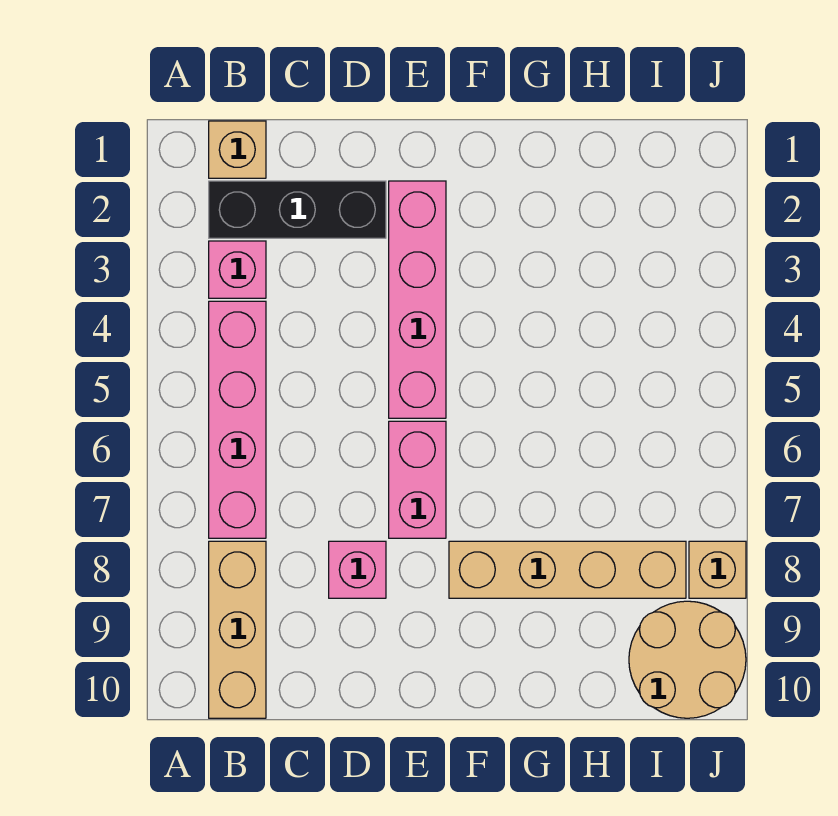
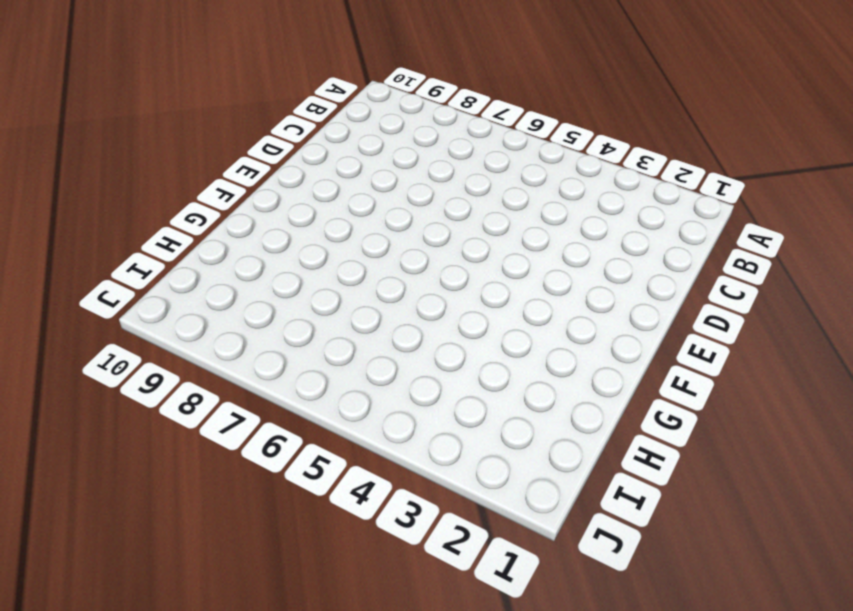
none -> tan 1x1 brick [209,121,266,178]
none -> black 1x3 brick [209,181,386,238]

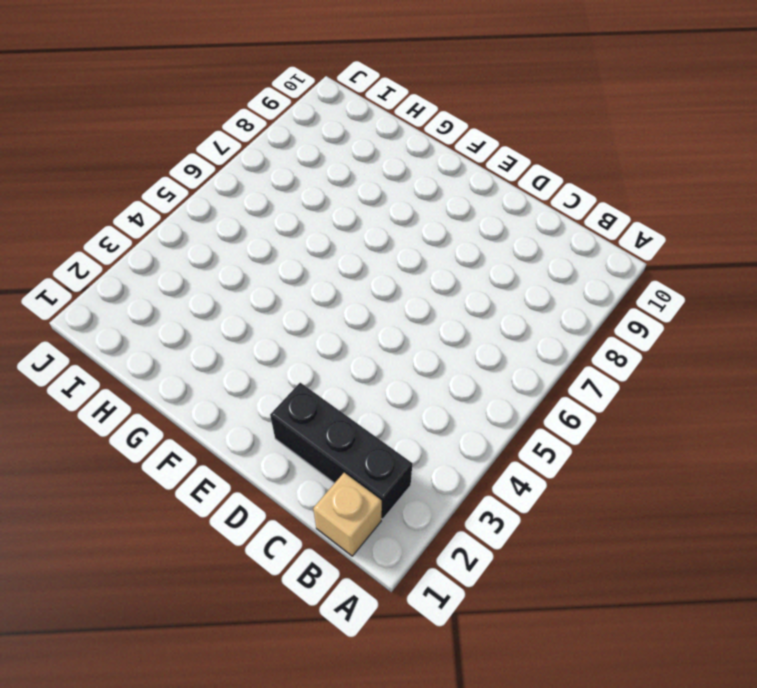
none -> pink 1x1 brick [209,241,266,298]
none -> pink 1x4 brick [209,301,266,538]

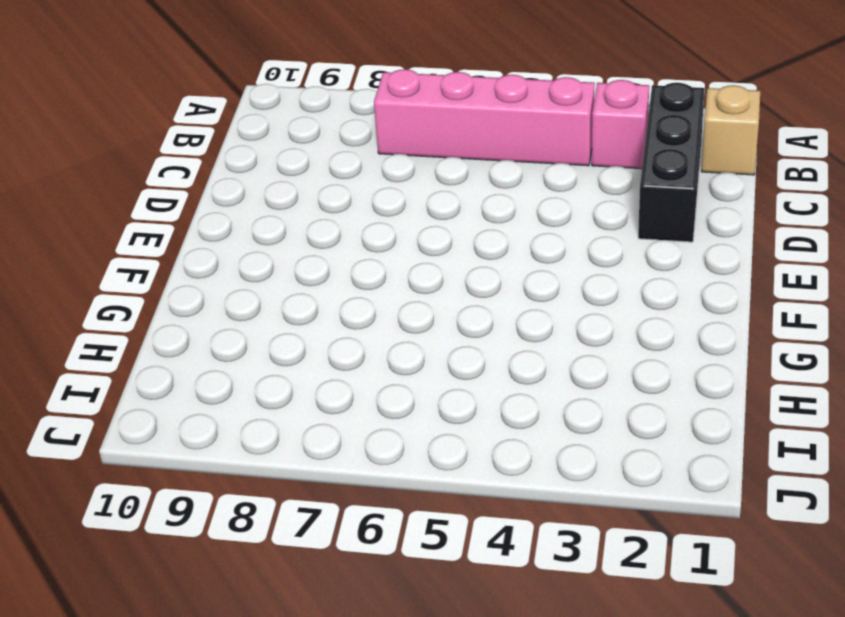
none -> tan 1x3 brick [209,541,266,718]
none -> pink 1x1 brick [329,541,386,598]

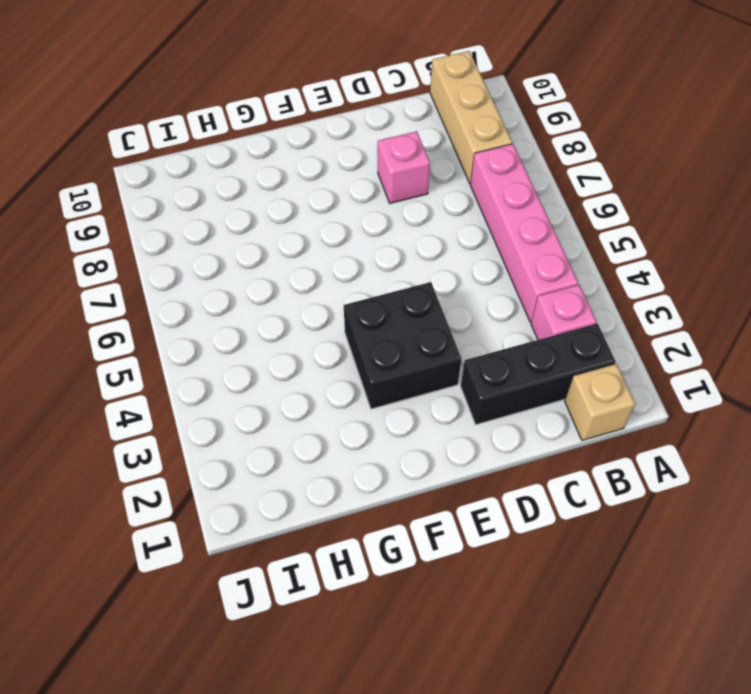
black 2x2 brick [344,282,462,409] -> pink 1x4 brick [389,181,446,418]
none -> pink 1x2 brick [389,421,446,538]
none -> tan 1x4 brick [449,541,686,598]

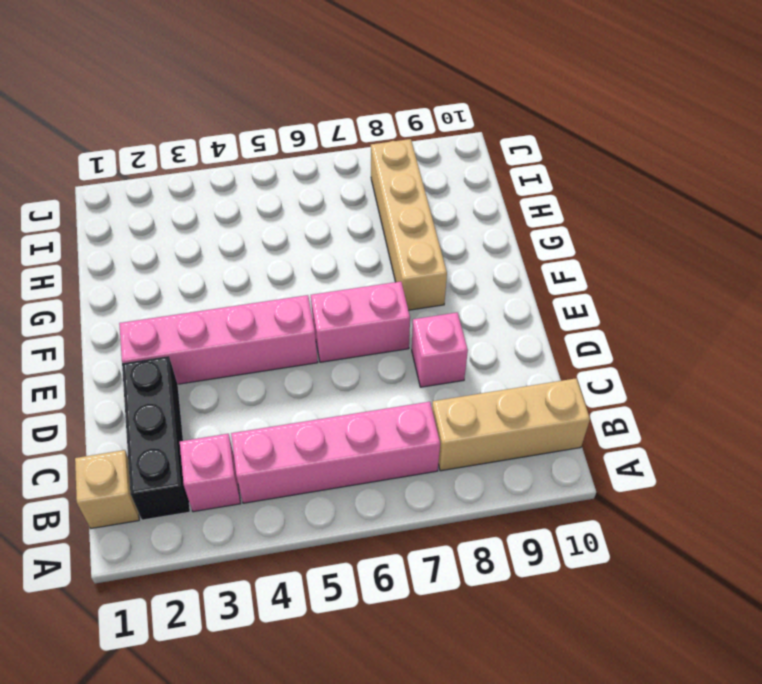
none -> tan 2x2 round brick [629,601,746,718]
none -> tan 1x1 brick [689,541,746,598]

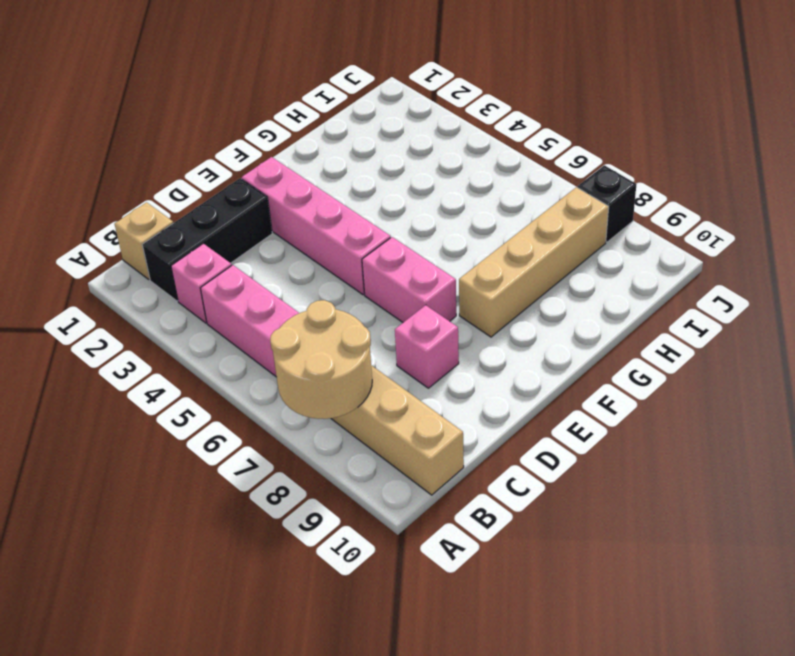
tan 2x2 round brick [270,300,372,419] -> tan 2x2 round brick moved to [629,601,746,718]
black 1x1 brick [578,165,637,242] -> tan 1x1 brick [689,541,746,598]

